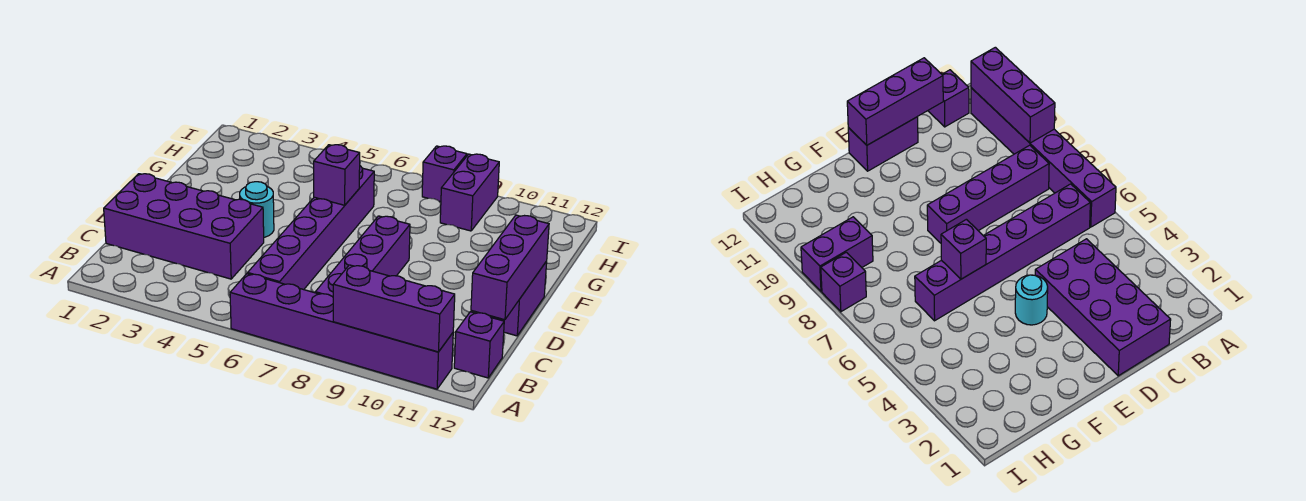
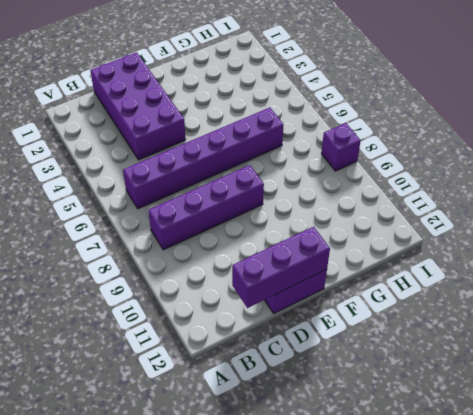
none -> purple 1x6 brick [230,274,453,389]
none -> purple 1x1 brick [454,312,504,378]
none -> cyan 1x1 round brick [240,182,274,237]

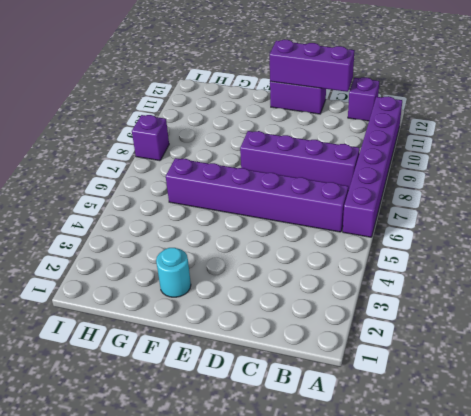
cyan 1x1 round brick [156,248,191,297] -> cyan 1x1 round brick moved to [240,182,274,237]
none -> purple 2x4 brick [104,174,264,279]
none -> purple 1x2 brick [440,154,499,231]
none -> purple 1x3 brick [333,265,455,352]

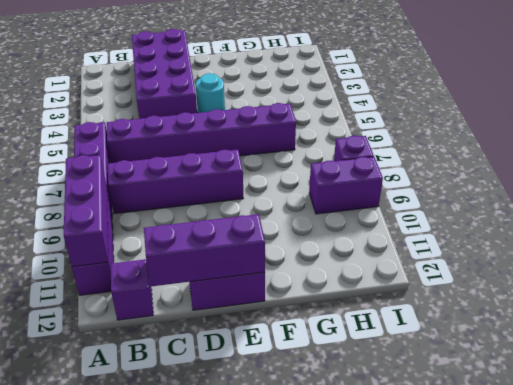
none -> purple 1x1 brick [314,145,360,205]

